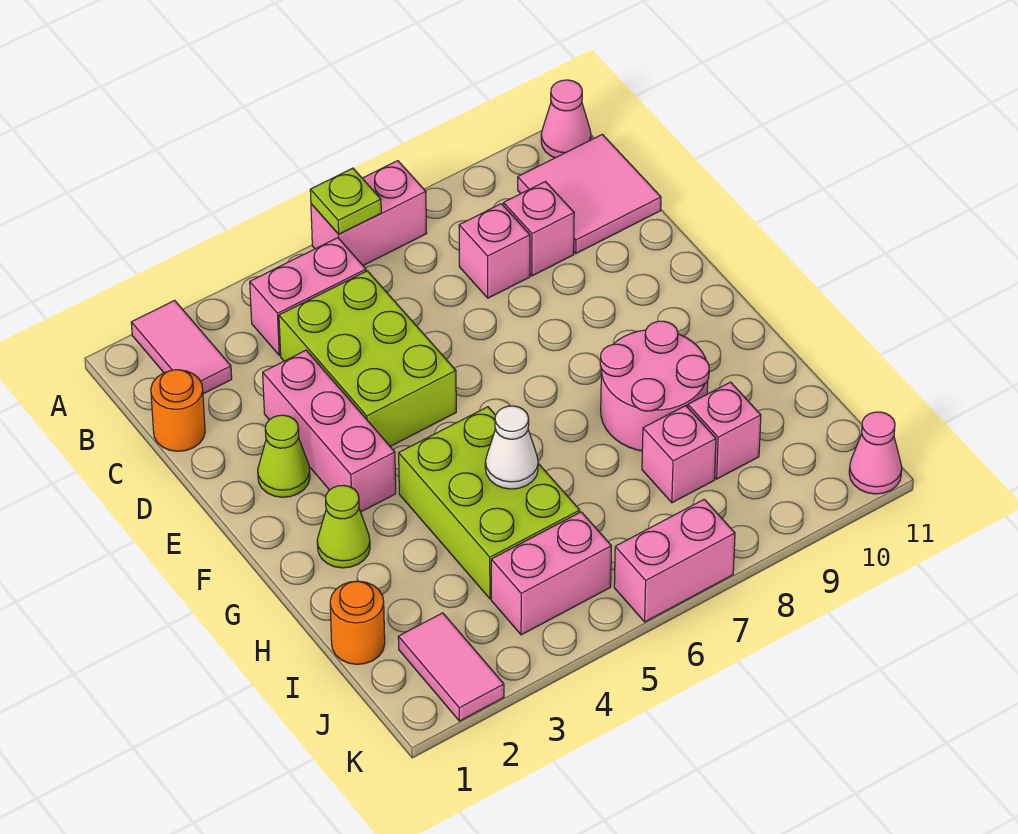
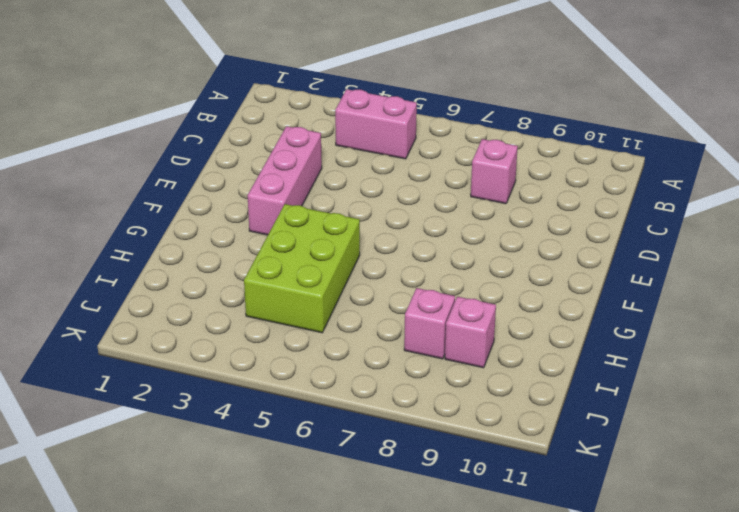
none -> pink 1x2 tile [131,300,232,394]
none -> pink 1x2 brick [311,161,427,265]
none -> pink 1x1 cone [541,80,591,158]

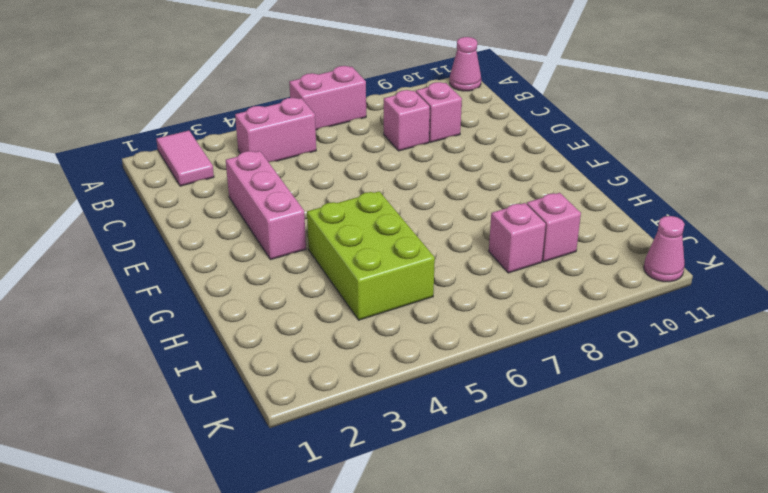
none -> pink 2x2 tile [518,134,661,254]
none -> orange 1x1 round brick [151,370,205,451]
none -> lime 2x3 brick [279,271,456,446]

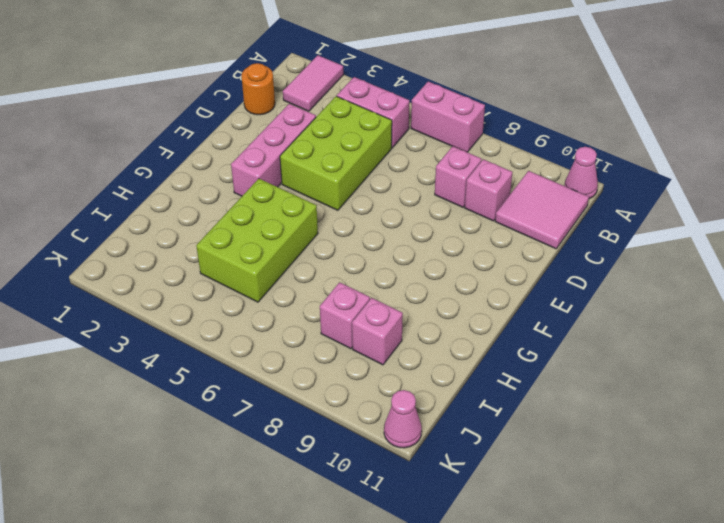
none -> lime 1x1 cone [258,415,310,497]
none -> lime 1x1 cone [317,485,370,568]
none -> pink 2x2 round brick [600,321,709,451]

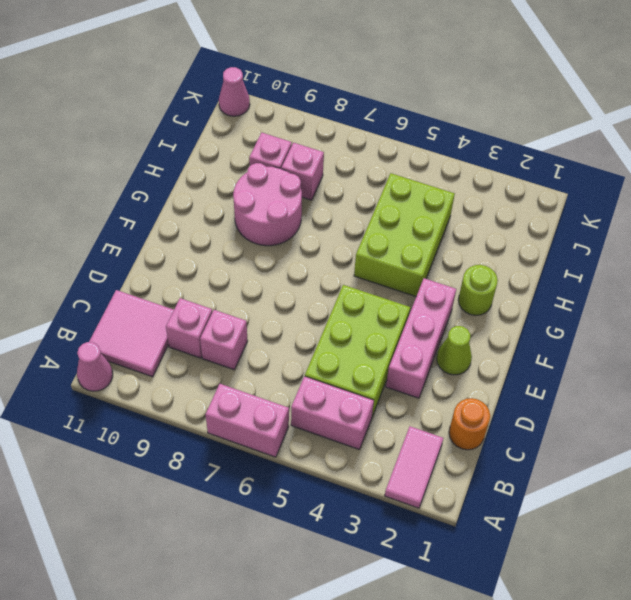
lime 1x1 round brick [458,265,498,315] -> lime 1x1 cone [317,485,370,568]
none -> orange 1x1 round brick [330,581,385,664]
none -> pink 1x2 tile [398,613,504,721]
none -> pink 1x2 brick [491,512,611,635]

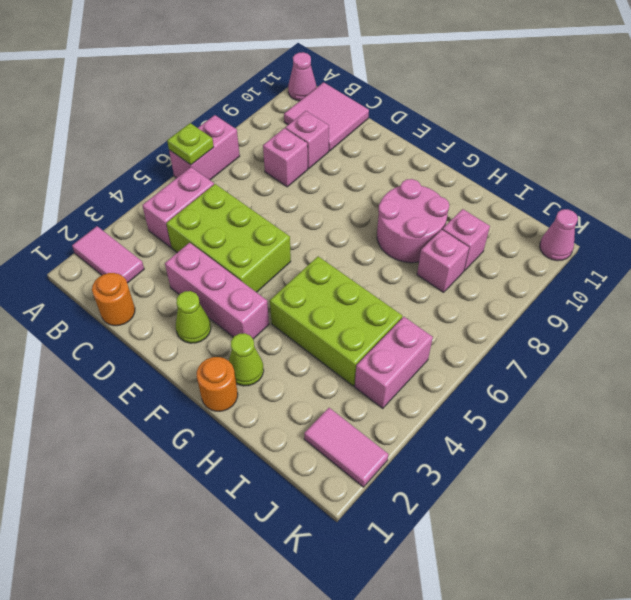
orange 1x1 round brick [197,357,238,411] -> orange 1x1 round brick moved to [330,581,385,664]
none -> pink 1x2 brick [614,499,735,622]
none -> white 1x1 cone [485,406,538,489]

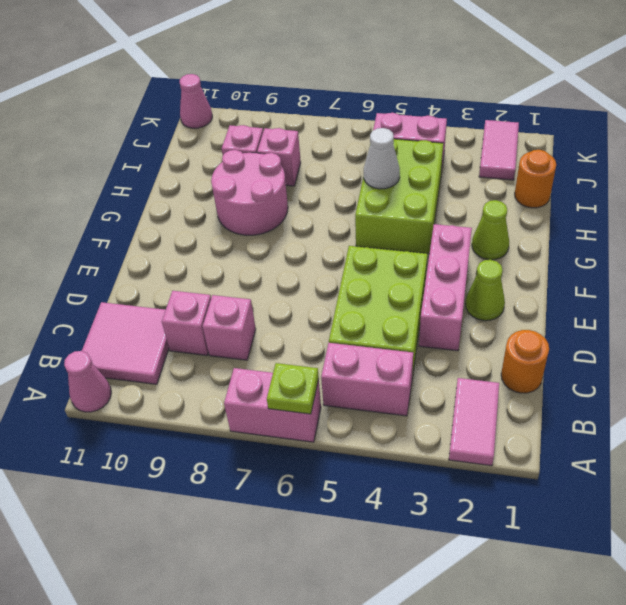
none -> pink 1x2 brick [614,499,735,622]

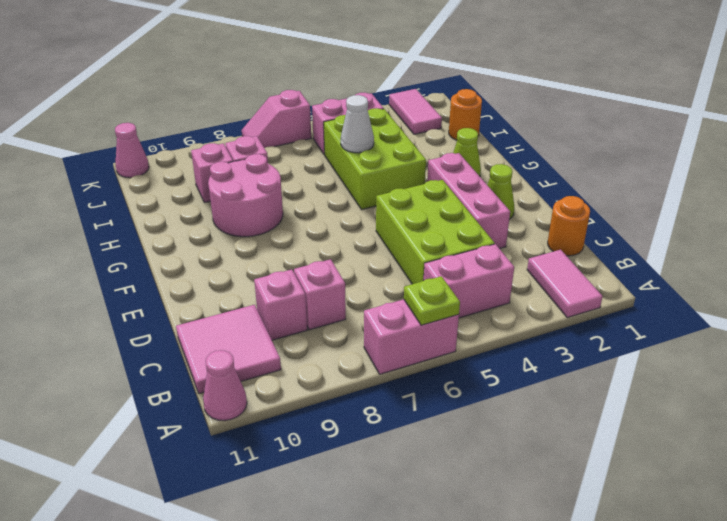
pink 1x2 slope [242,90,311,148] -> pink 1x2 brick [614,499,735,622]

